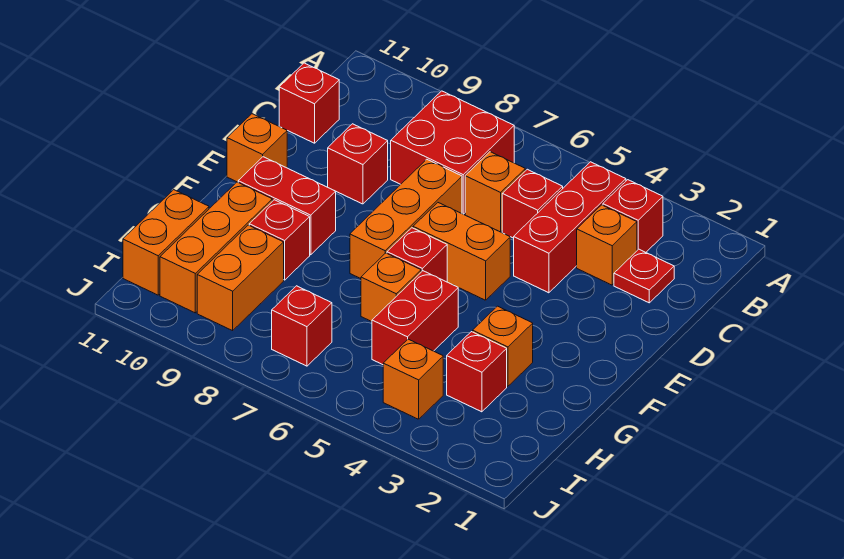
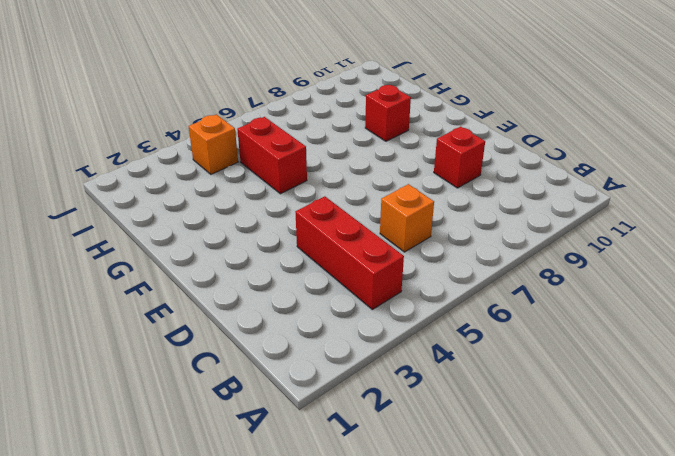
none -> red 1x1 brick [603,180,663,252]
none -> red 2x2 brick [391,91,514,214]
none -> red 1x1 plate [614,249,674,303]

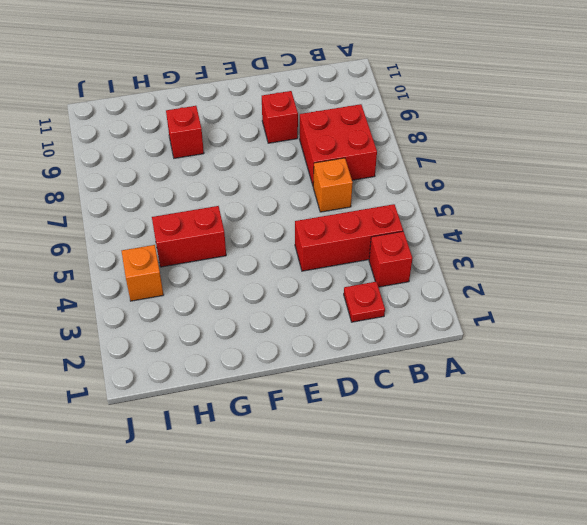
none -> orange 1x1 brick [577,205,637,285]
none -> red 1x1 brick [502,169,563,238]
none -> red 1x1 brick [279,63,339,143]

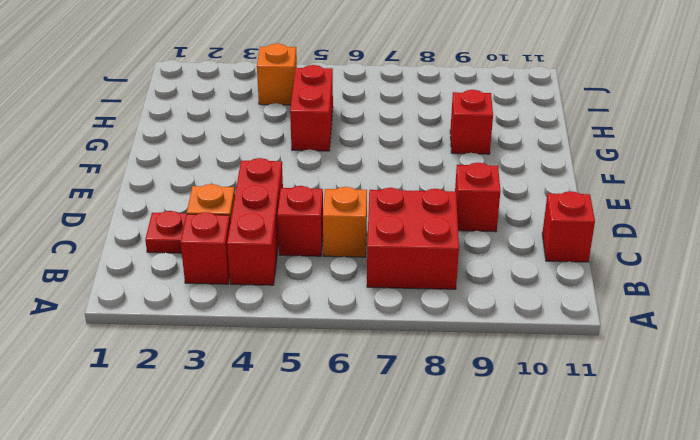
none -> orange 1x3 brick [350,159,462,279]
none -> orange 1x2 brick [413,203,510,300]
none -> orange 1x1 brick [227,114,287,182]

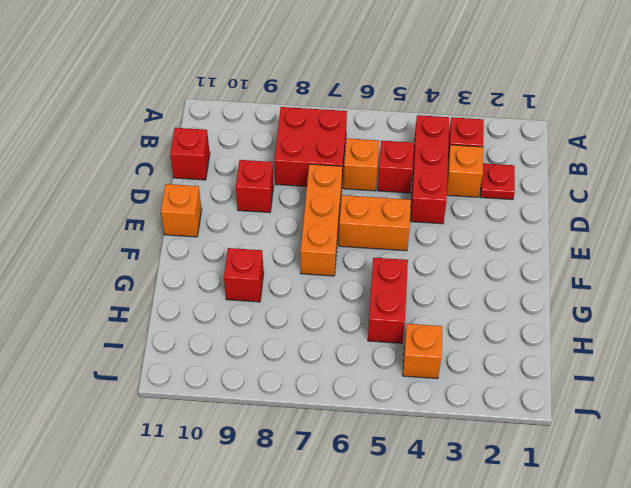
none -> red 1x1 brick [387,228,447,282]
none -> red 1x2 brick [238,157,336,255]
none -> orange 1x1 brick [473,306,533,386]

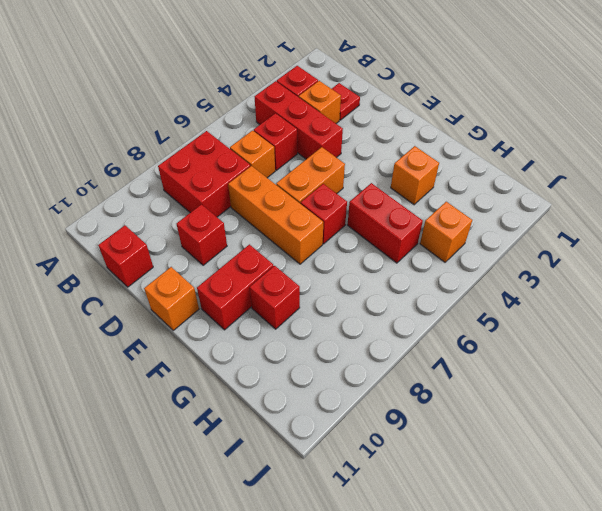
none -> orange 1x1 brick [361,253,421,322]
none -> orange 1x3 brick [160,182,272,313]
none -> red 1x1 brick [447,332,507,412]

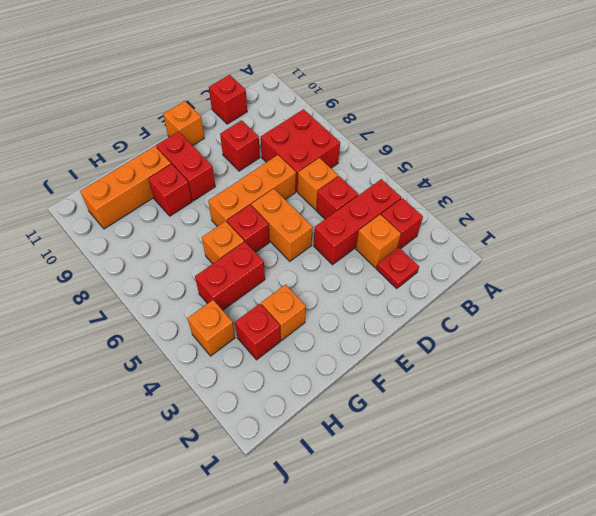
none -> orange 1x2 brick [197,225,284,331]
none -> orange 1x2 brick [123,190,209,295]
none -> red 1x1 brick [272,286,332,366]

